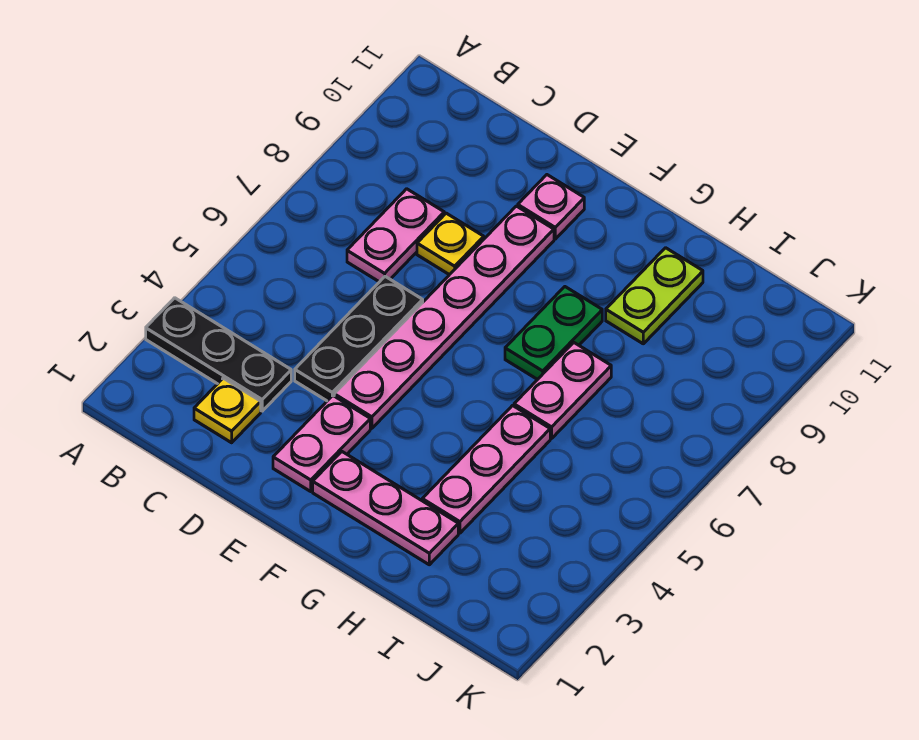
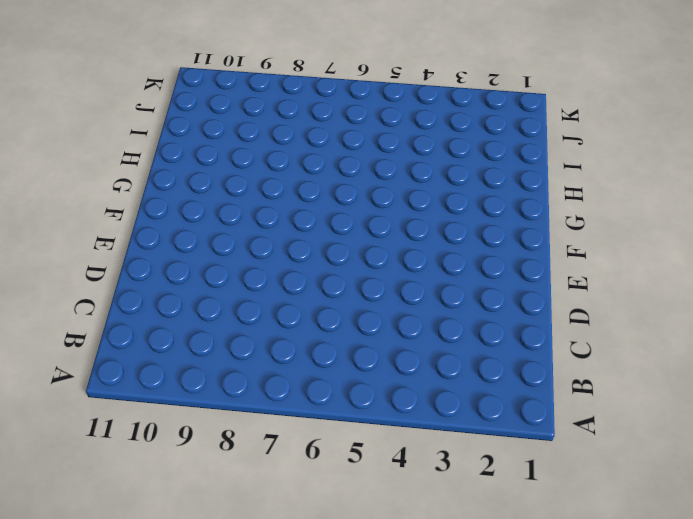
none -> black 1x3 plate [146,298,291,411]
none -> yellow 1x1 plate [194,378,261,443]
none -> pink 1x2 plate [347,189,444,282]

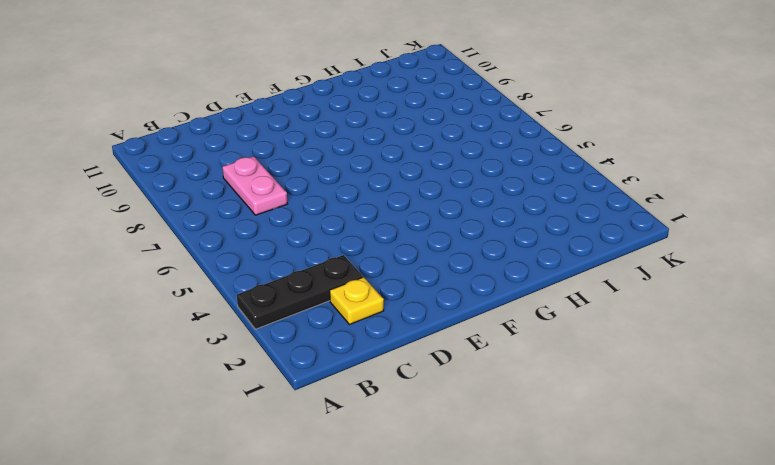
none -> black 1x3 plate [295,276,423,401]
none -> yellow 1x1 plate [417,213,484,275]
none -> pink 1x2 plate [273,396,370,491]

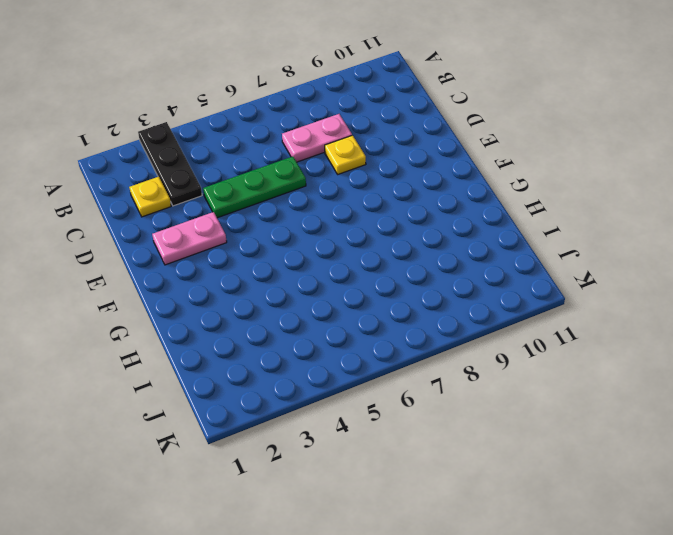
green 1x3 plate [203,156,306,218] -> black 1x3 plate [295,276,423,401]
none -> pink 1x6 plate [334,206,554,428]
none -> pink 1x1 plate [518,175,584,239]
none -> pink 1x3 plate [313,452,458,565]

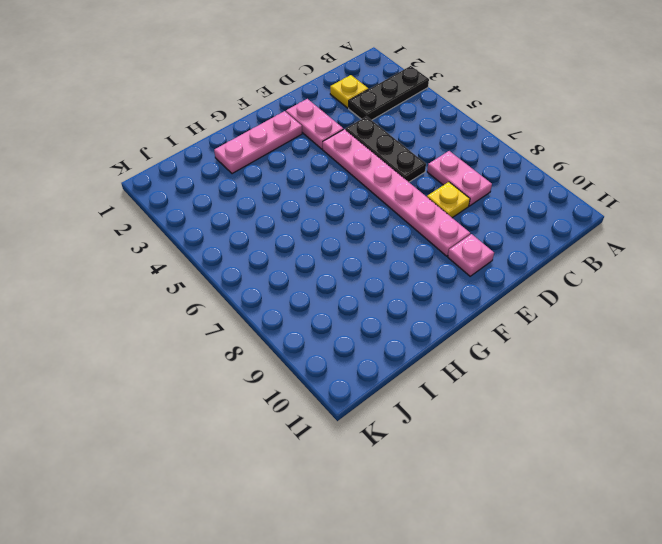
none -> green 1x2 plate [505,287,602,380]
none -> pink 1x3 plate [422,406,550,533]
none -> pink 1x2 plate [514,343,611,438]

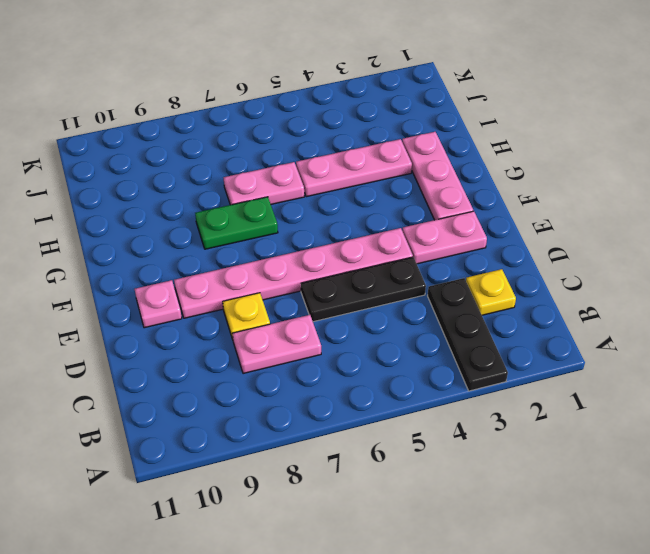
none -> lime 1x2 plate [606,248,703,344]

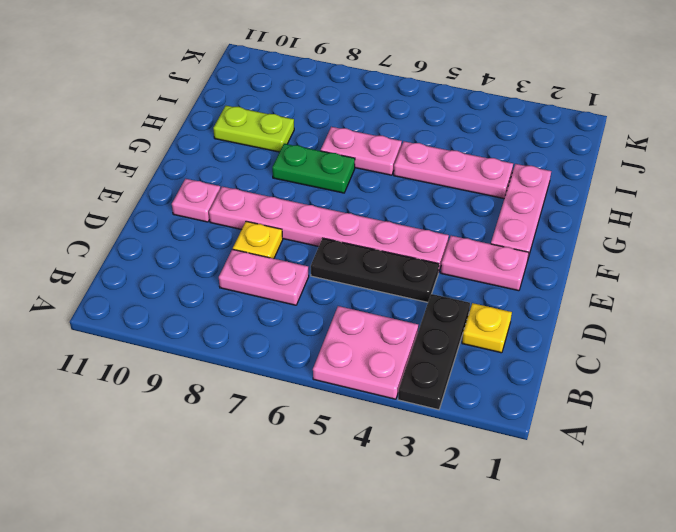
pink 2x2 plate [313,306,418,399] -> none

